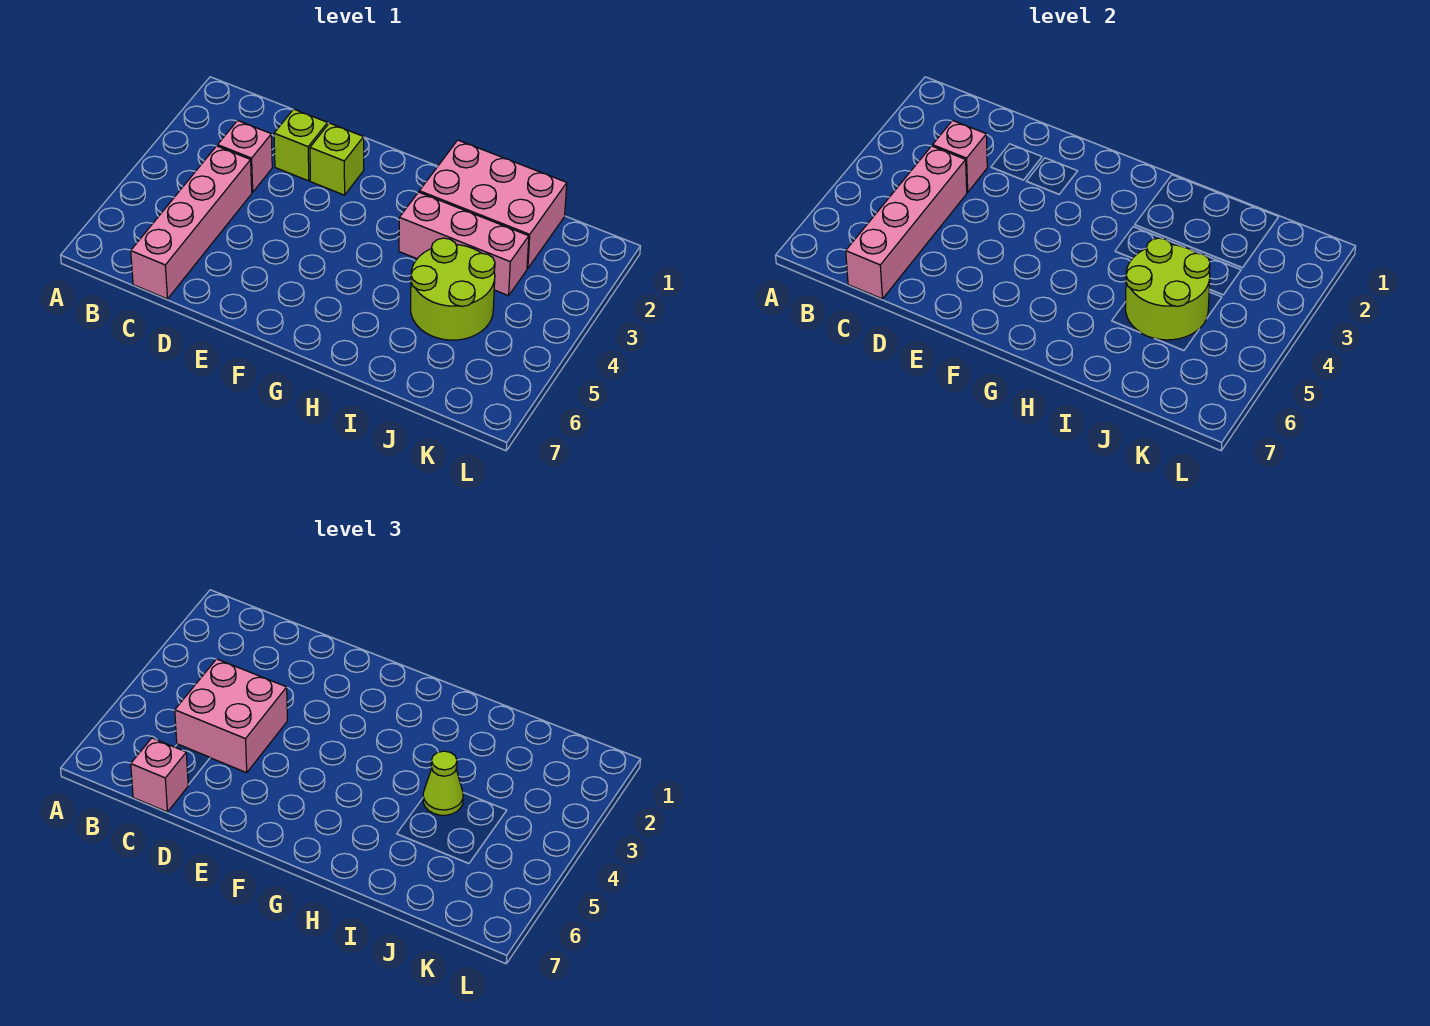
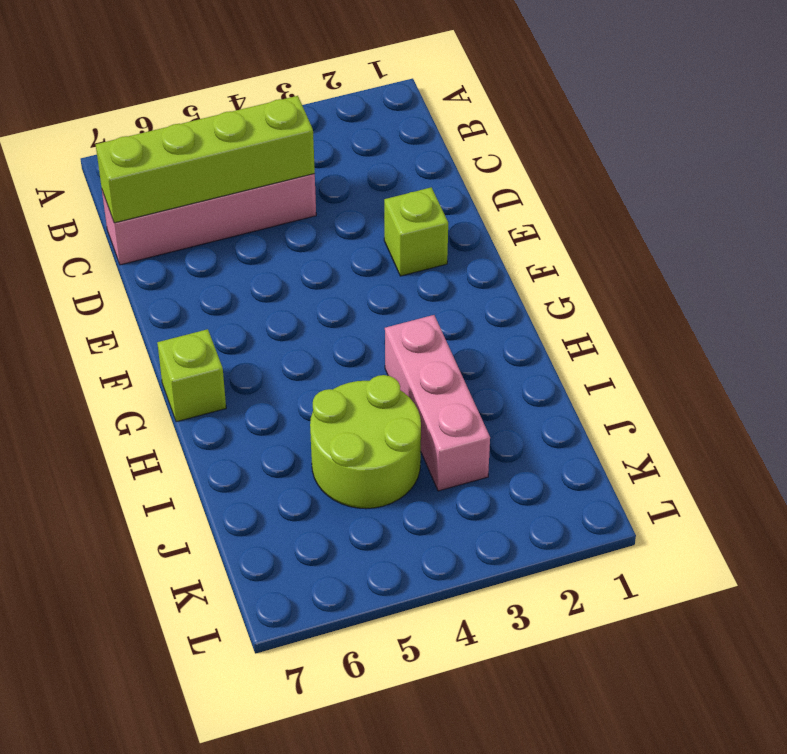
lime 1x4 brick [96,96,315,223] -> pink 1x4 brick [846,146,967,299]
lime 1x1 brick [157,329,226,422] -> lime 1x1 brick moved to [274,109,328,181]
none -> pink 1x1 brick [218,120,272,192]
none -> pink 2x3 brick [419,140,567,268]
none -> pink 1x1 brick [933,120,987,192]

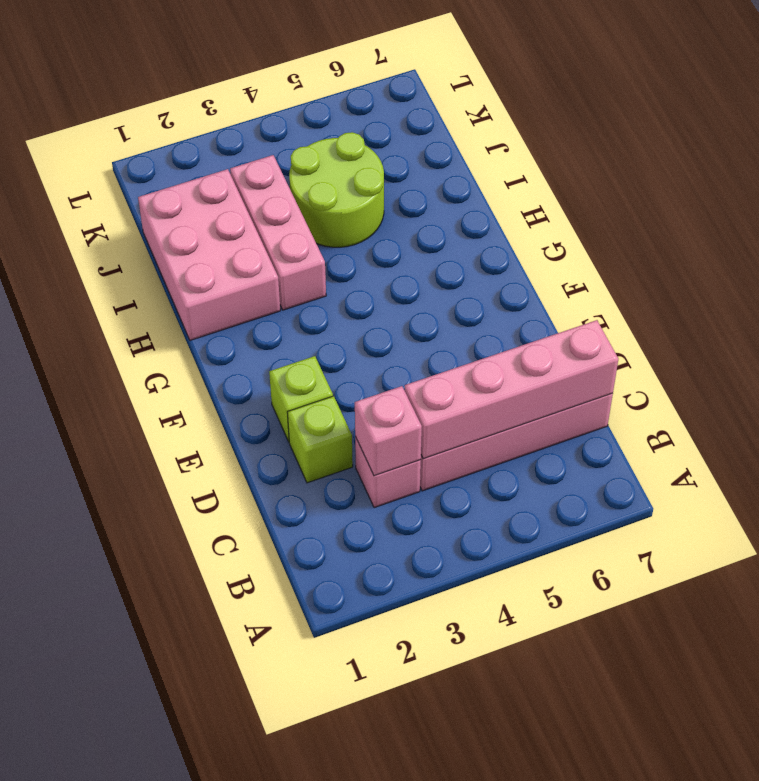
none -> lime 2x2 round brick [1125,238,1210,340]
none -> pink 2x2 brick [175,659,287,773]
none -> pink 1x1 brick [131,738,188,812]

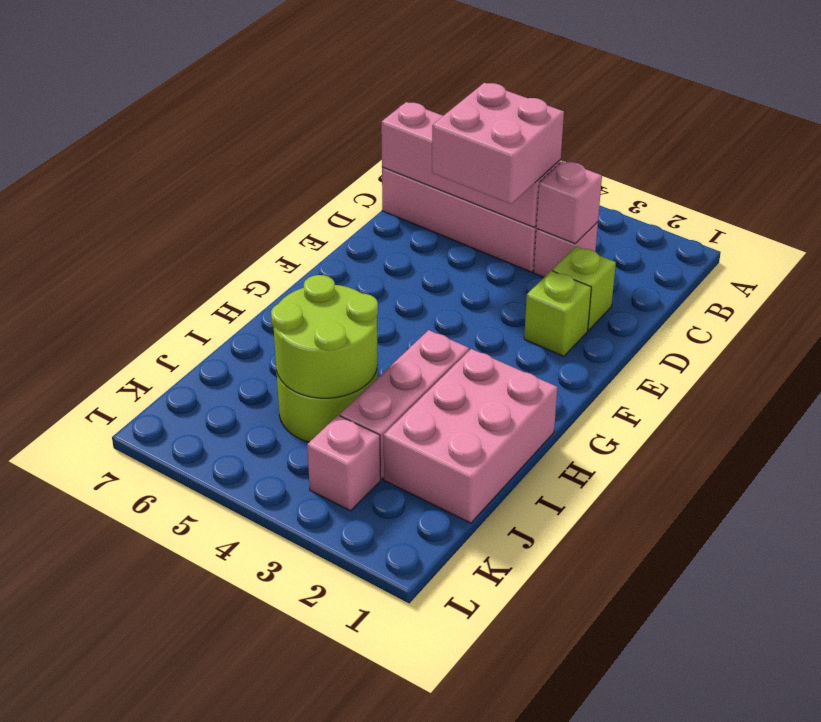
pink 1x1 brick [307,415,381,511] -> pink 1x1 brick moved to [131,738,188,812]
none -> lime 1x1 cone [423,751,463,815]

